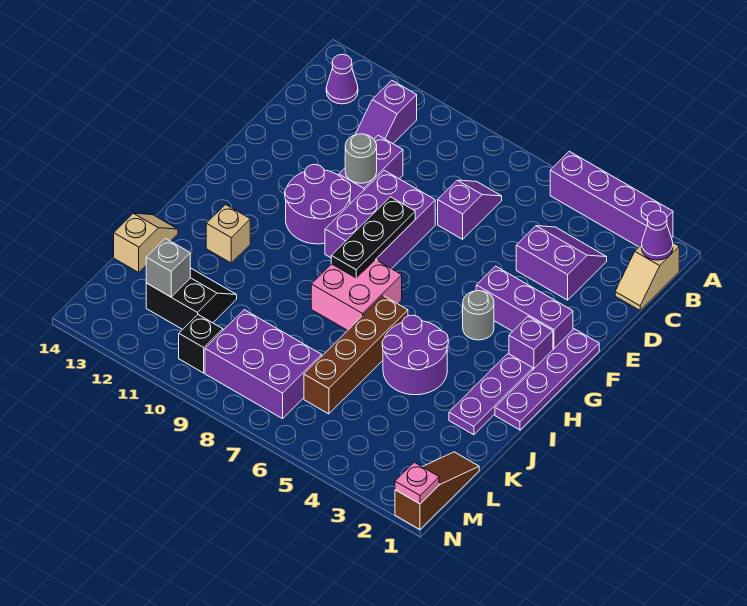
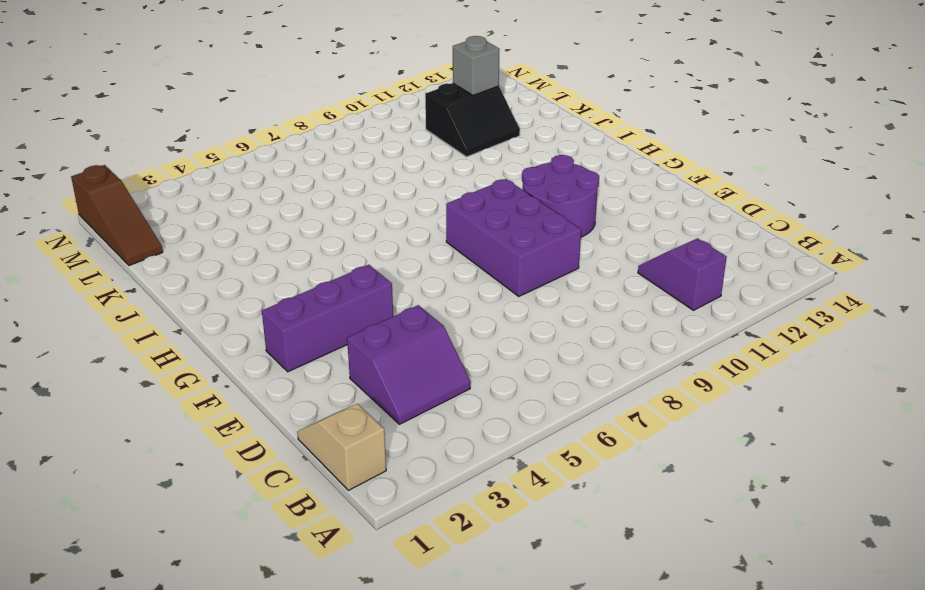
none -> purple 1x4 brick [550,151,673,247]
none -> purple 1x1 cone [326,54,358,104]
none -> purple 1x2 slope [438,180,502,239]

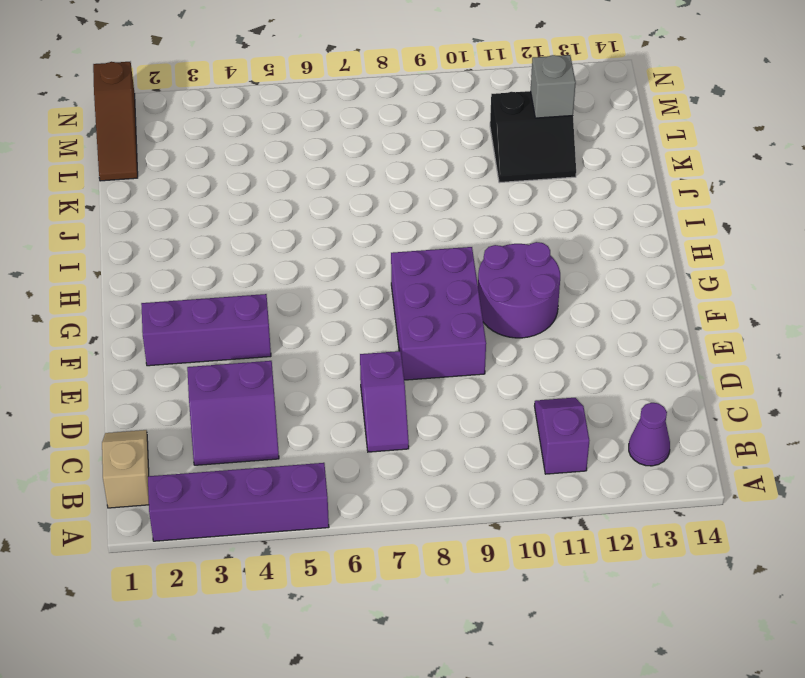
none -> purple 1x2 brick [339,135,403,204]
none -> purple 1x4 plate [495,329,599,430]
none -> purple 1x1 brick [509,317,553,369]

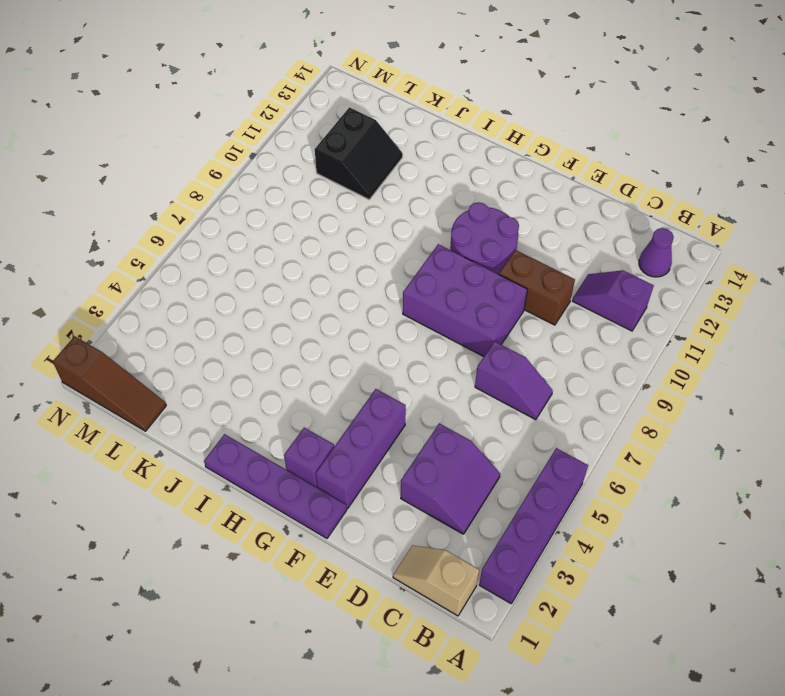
brown 1x2 brick [499,250,575,325] -> purple 1x2 brick [339,135,403,204]
none -> grey 1x1 round brick [463,291,494,340]
none -> purple 1x3 plate [449,354,533,435]
none -> pink 2x2 brick [311,260,402,330]

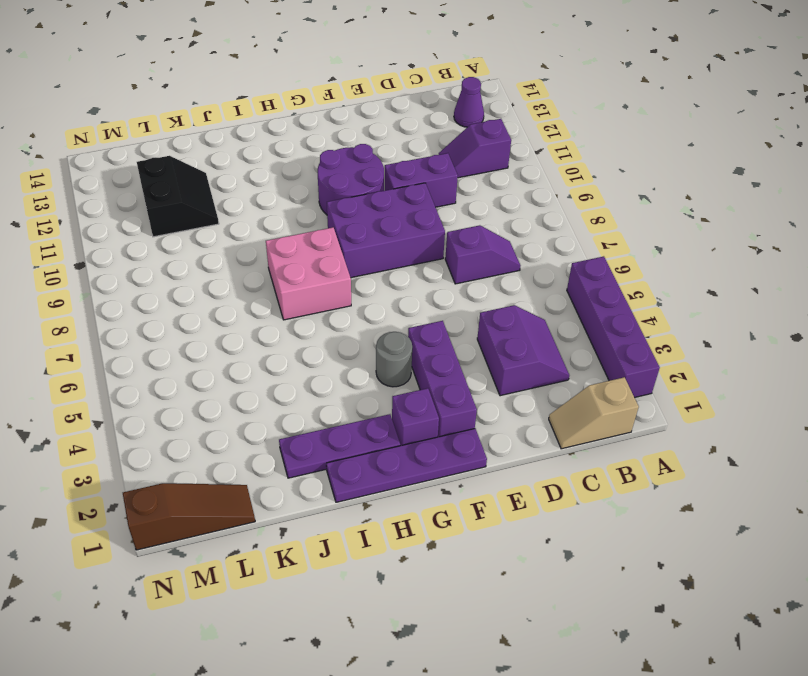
none -> purple 2x2 round brick [382,315,448,395]
none -> brown 1x4 brick [304,296,408,414]
none -> tan 1x1 brick [206,205,250,263]

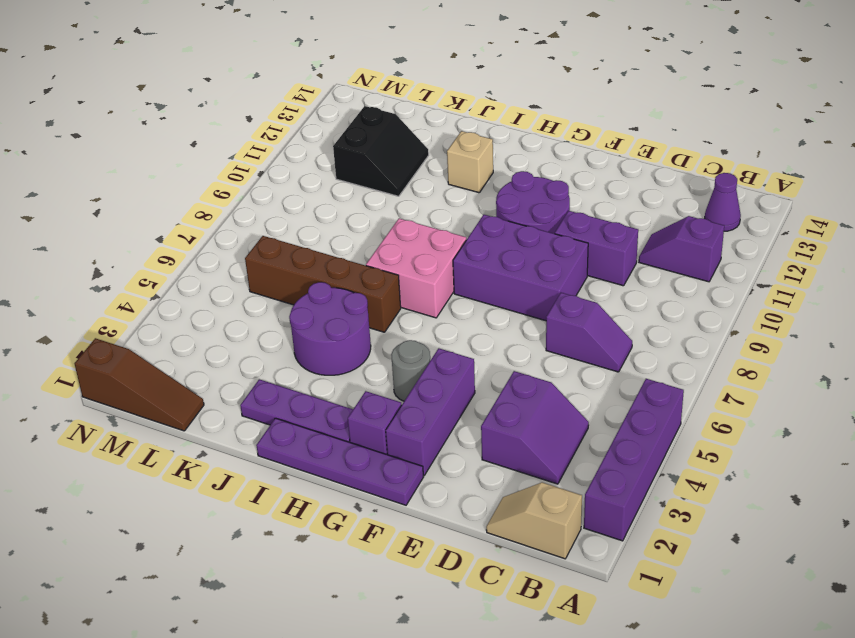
none -> tan 1x2 slope [114,213,178,272]
none -> purple 2x3 brick [205,310,322,419]
none -> black 1x1 brick [179,315,223,373]

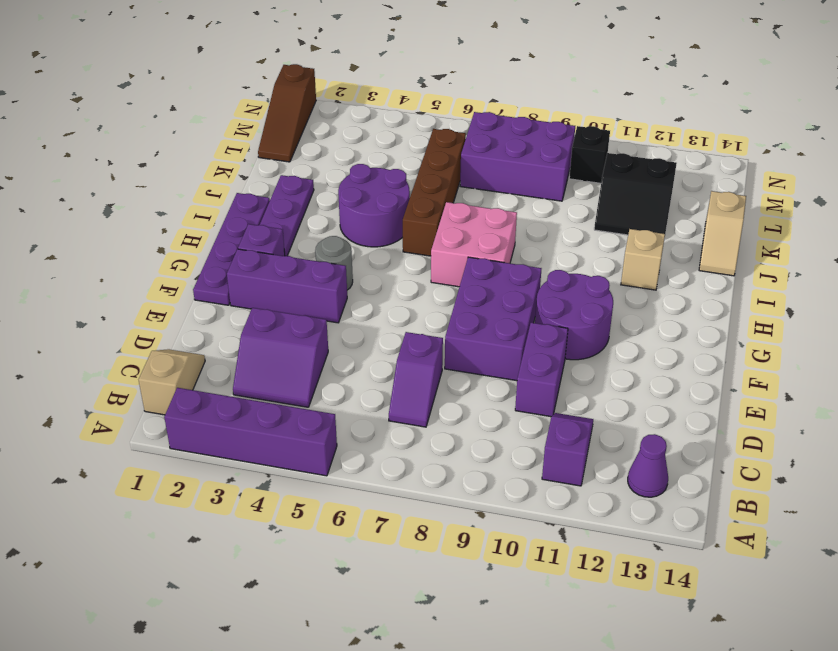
none -> purple 1x1 cone [642,211,673,260]
none -> grey 1x1 round brick [345,134,377,183]
none -> black 1x3 plate [331,197,415,278]

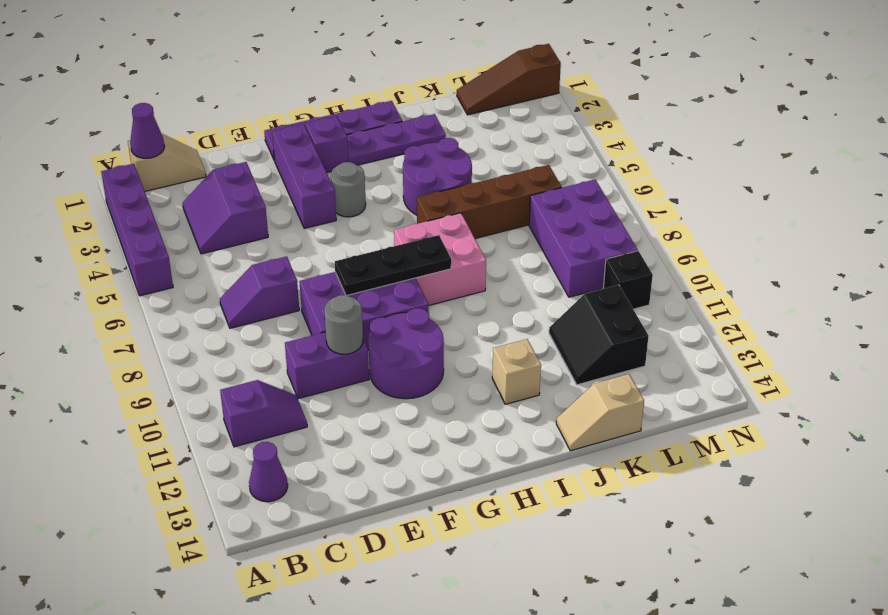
none -> grey 1x1 brick [146,238,190,297]
none -> pink 1x1 plate [395,462,439,504]

